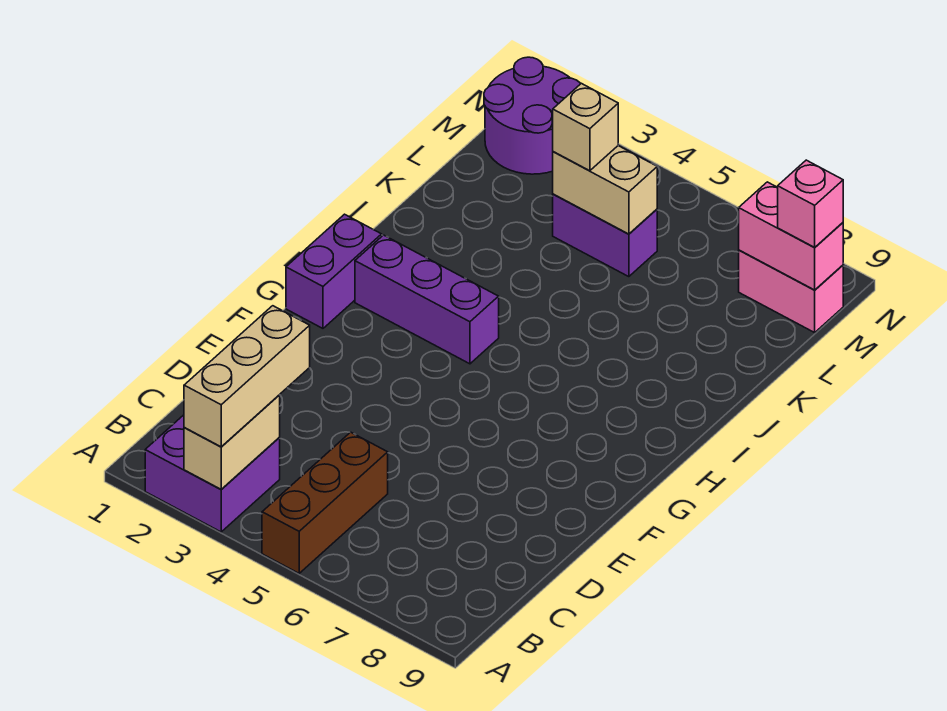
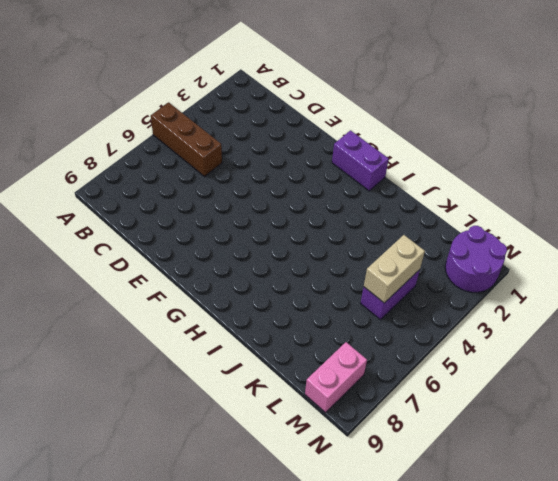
none -> purple 2x2 brick [145,415,280,532]
none -> purple 1x3 brick [355,235,499,364]
none -> tan 1x2 brick [184,395,280,489]

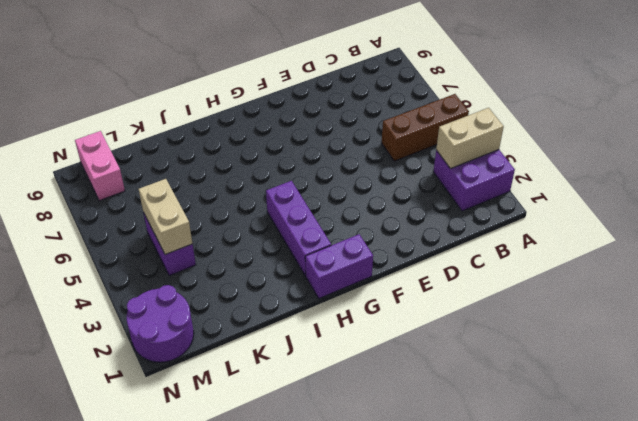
none -> pink 1x2 brick [739,182,843,290]
none -> tan 1x3 brick [184,306,310,447]
none -> tan 1x1 brick [553,83,618,171]

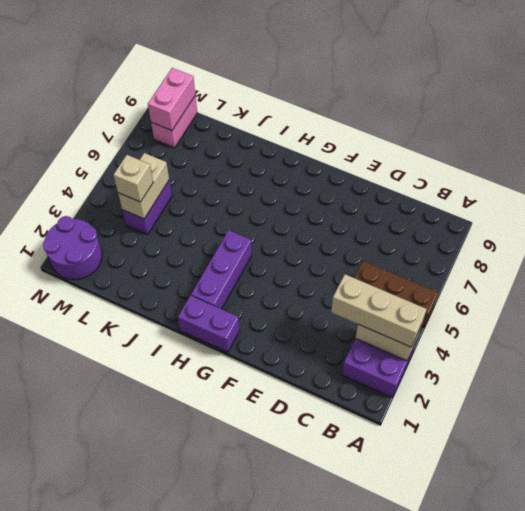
none -> pink 1x1 brick [778,160,843,248]

